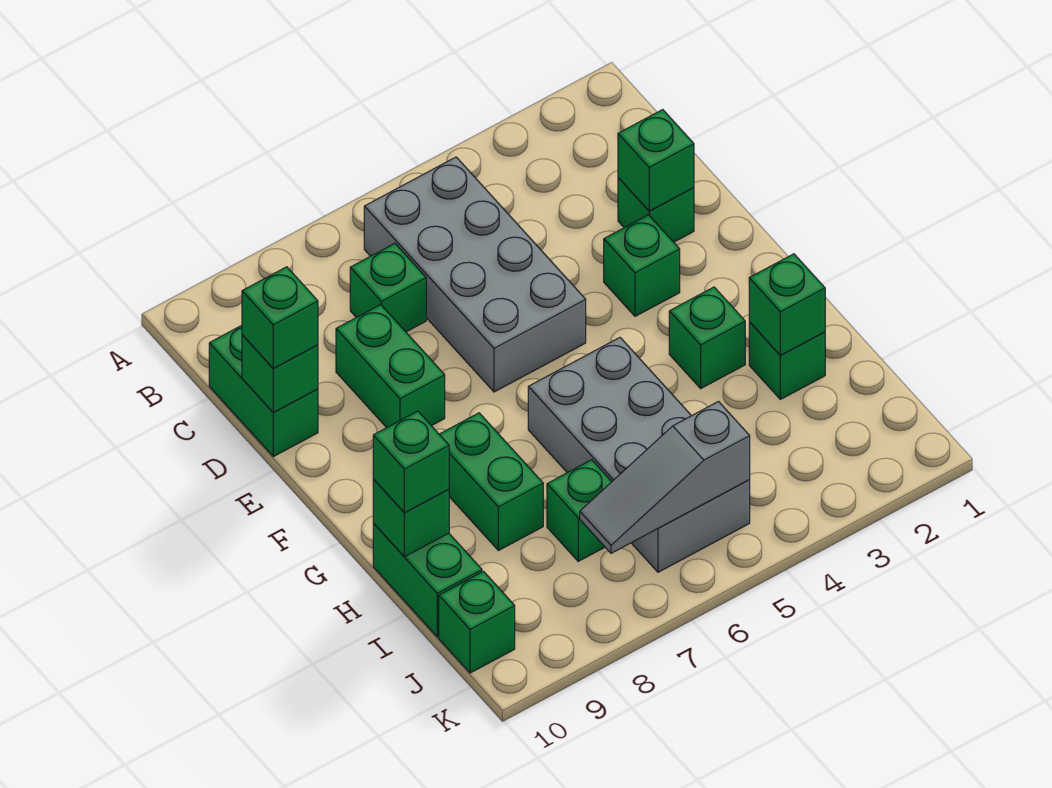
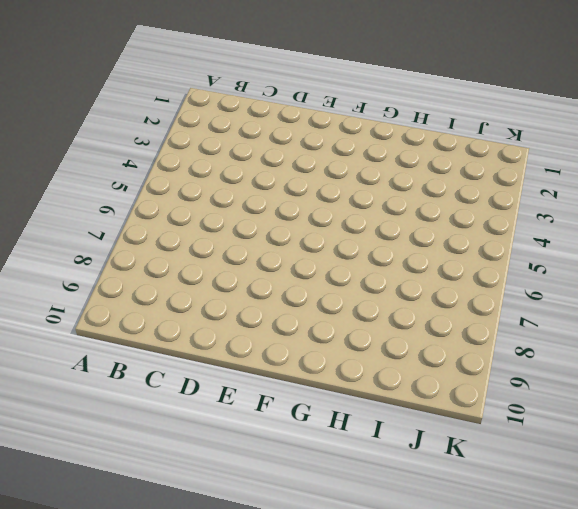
none -> grey 2x4 brick [364,157,586,392]
none -> green 1x1 brick [350,244,426,332]
none -> green 1x2 brick [209,325,318,457]

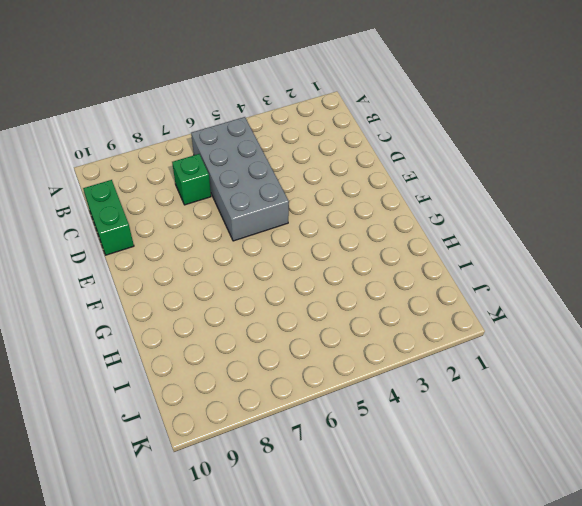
none -> green 1x1 brick [618,178,694,242]
none -> green 1x2 brick [336,305,445,428]
none -> green 1x1 brick [604,215,680,316]

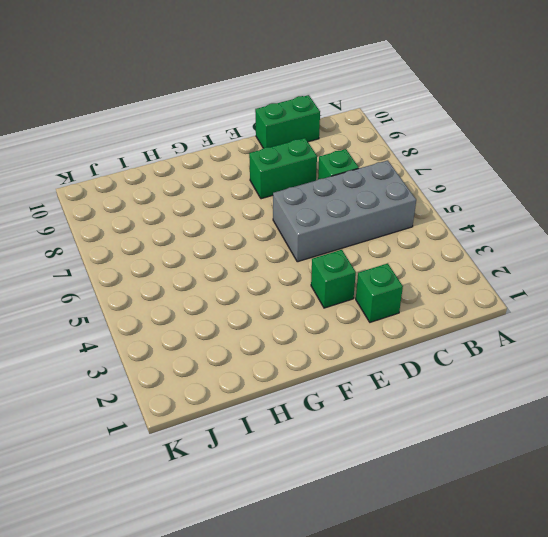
none -> green 1x1 brick [669,287,745,388]
none -> grey 2x4 brick [528,338,750,572]
none -> green 1x2 brick [439,413,543,551]

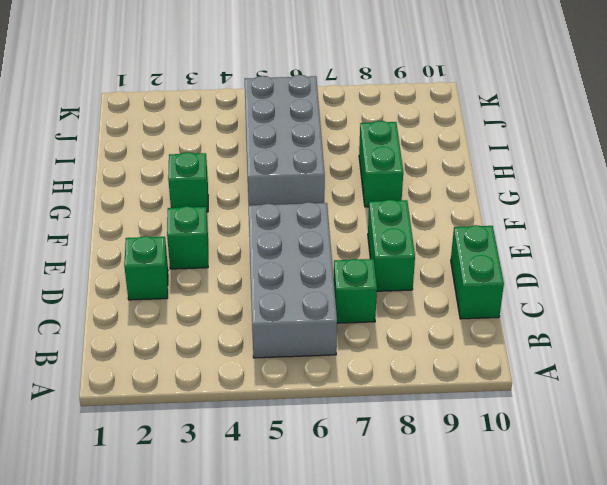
none -> green 1x1 brick [749,322,825,399]
none -> green 1x2 brick [373,523,482,637]
none -> green 1x1 brick [547,460,612,561]

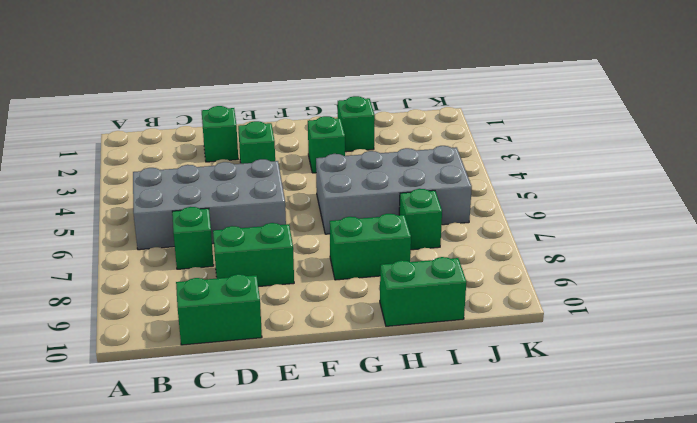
none -> green 1x1 brick [439,572,515,673]
none -> green 1x1 brick [618,110,694,211]
none -> green 1x1 brick [242,335,318,412]

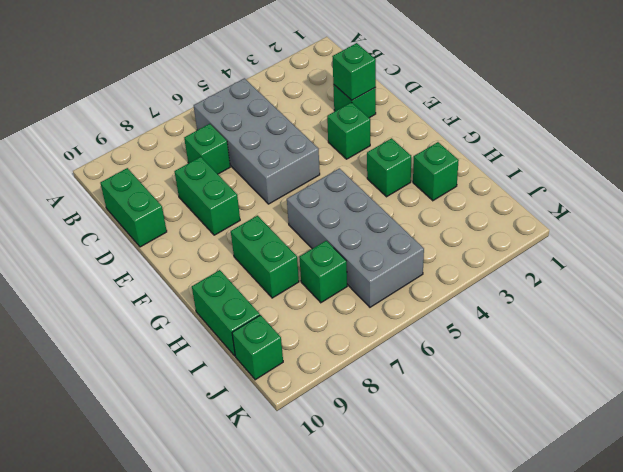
none -> green 1x1 brick [242,335,318,412]
none -> green 1x1 brick [749,254,825,355]
none -> green 1x1 brick [373,479,449,557]

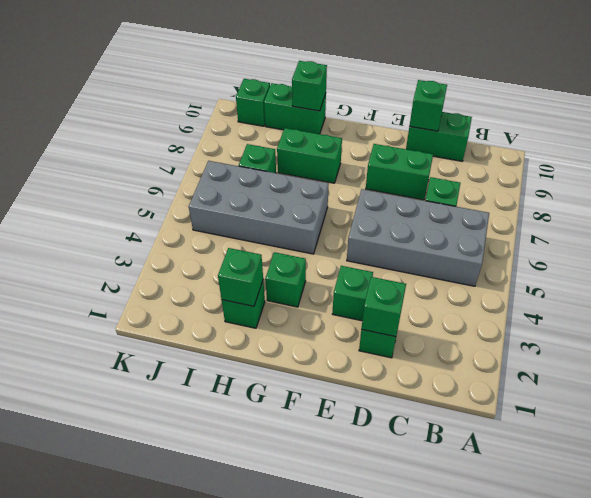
none -> grey 1x3 slope [580,402,750,553]
none -> green 1x1 brick [242,267,318,369]
none -> green 1x1 brick [373,411,449,513]

